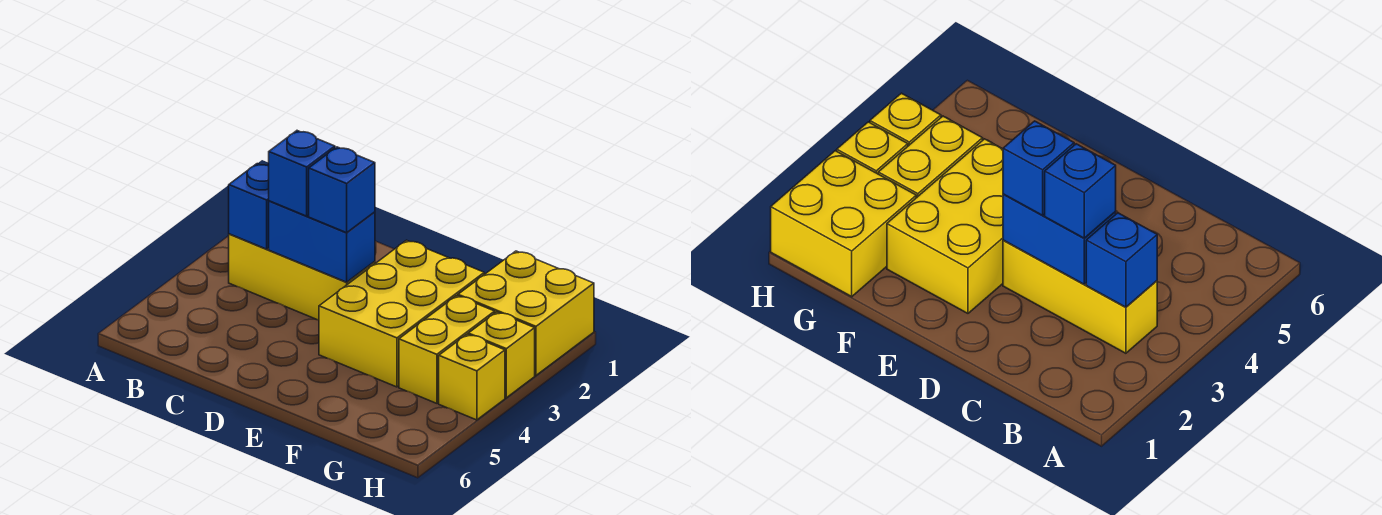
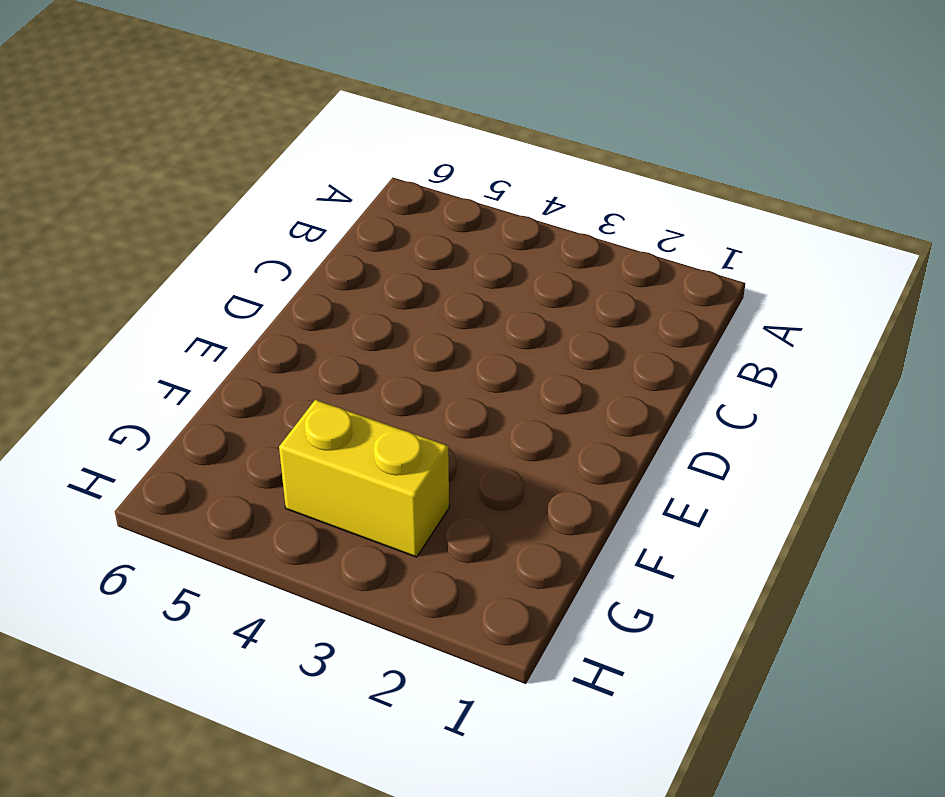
none -> yellow 1x3 brick [229,234,375,320]
none -> yellow 2x3 brick [319,240,484,387]

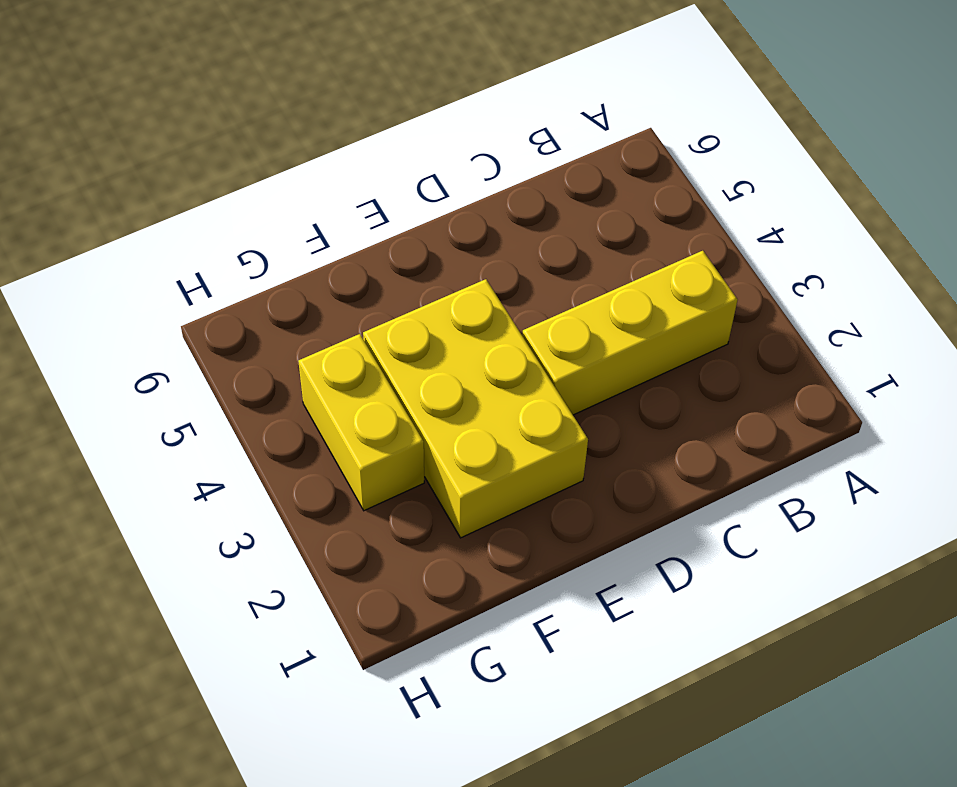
none -> yellow 2x2 brick [458,251,594,375]
none -> yellow 1x1 brick [468,312,535,398]

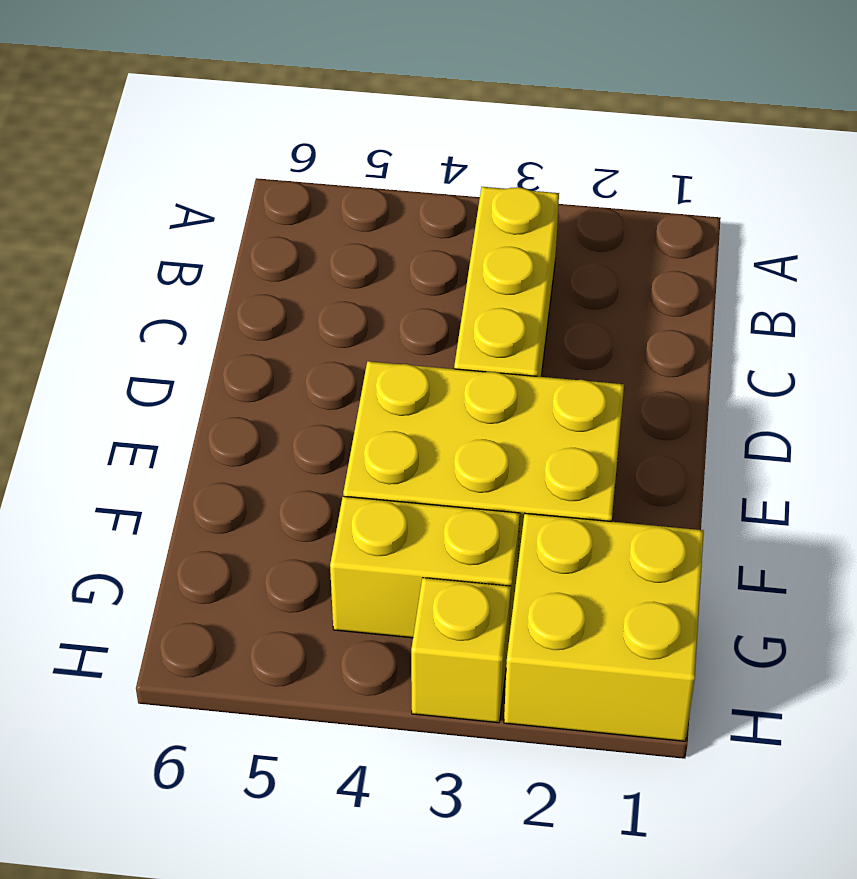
none -> yellow 1x1 brick [439,334,505,420]
none -> blue 1x1 brick [229,164,269,249]

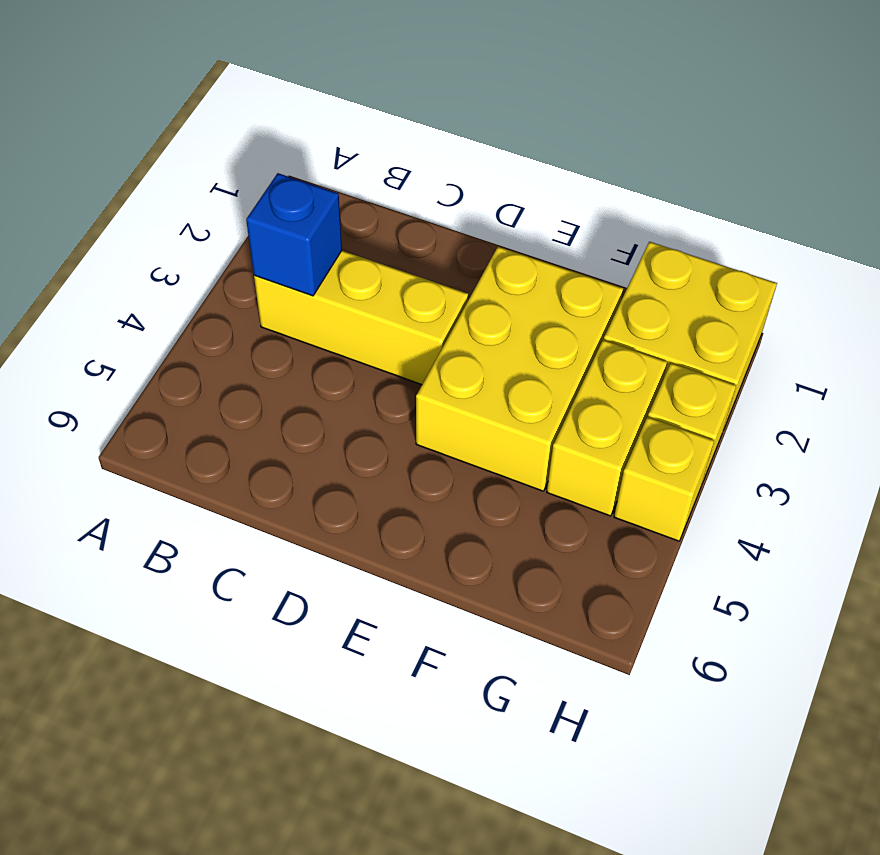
none -> blue 1x2 brick [269,201,375,282]
none -> blue 1x1 brick [269,131,335,216]

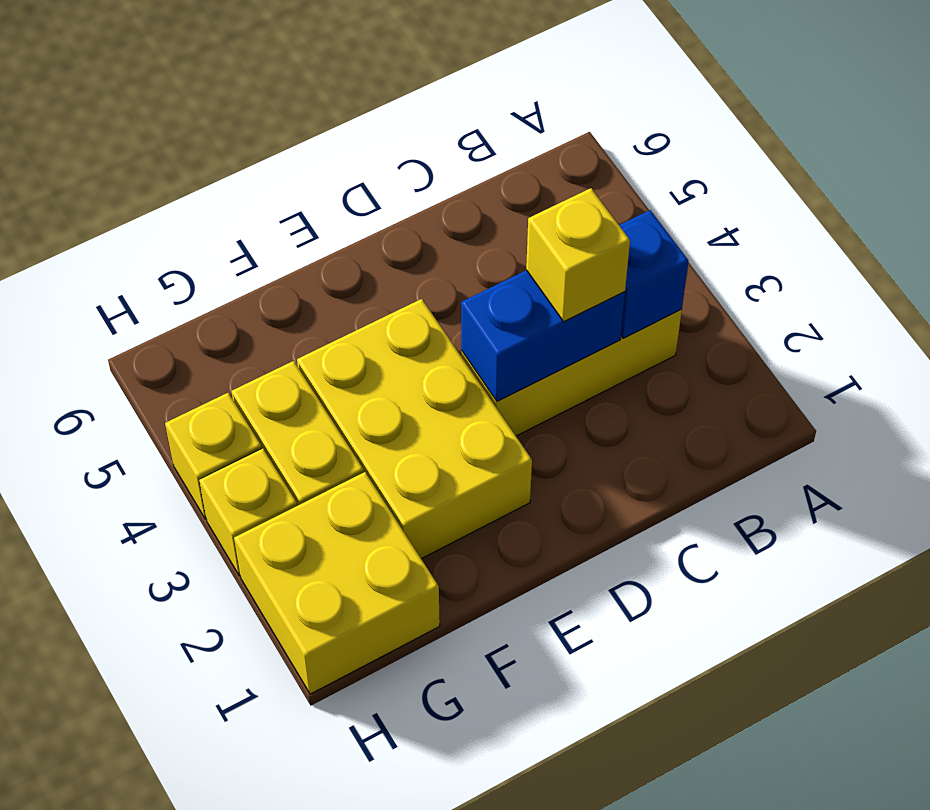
yellow 1x1 brick [526,188,630,321] -> blue 1x1 brick [269,131,335,216]
none -> blue 1x1 brick [309,147,375,233]

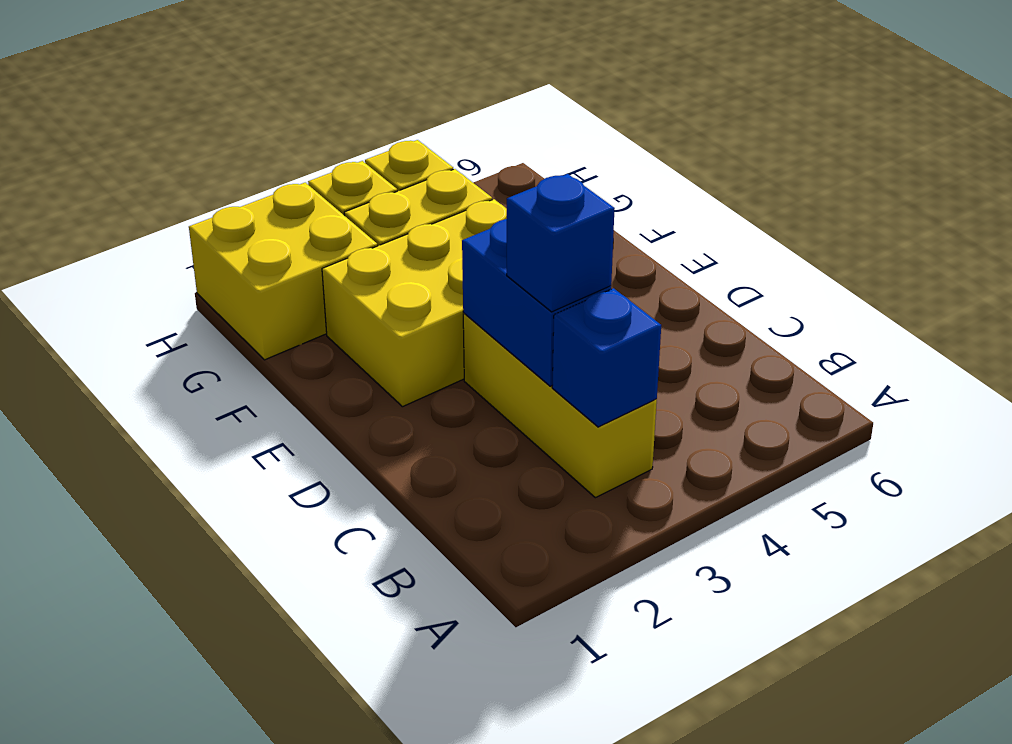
none -> blue 1x1 brick [309,147,375,233]

